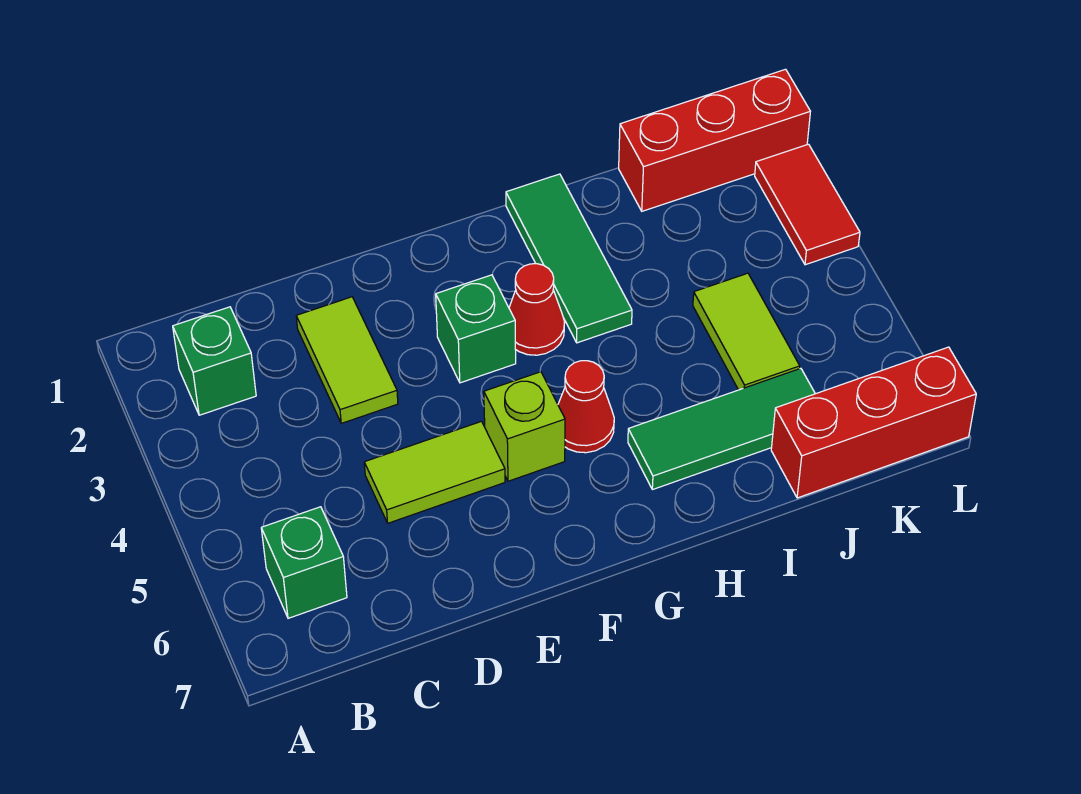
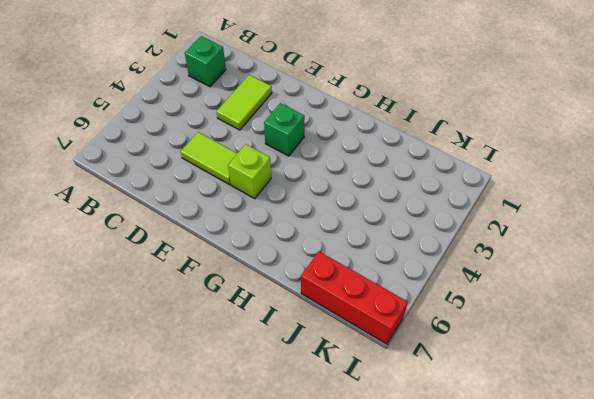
none -> green 1x1 brick [261,507,347,618]
none -> red 1x1 cone [509,264,565,355]
none -> red 1x1 cone [558,361,614,453]

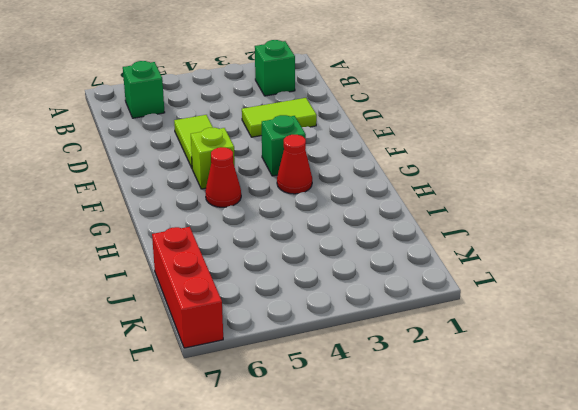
none -> green 1x3 tile [506,174,632,343]
none -> green 1x3 tile [628,368,815,490]
none -> red 1x3 brick [619,69,810,211]

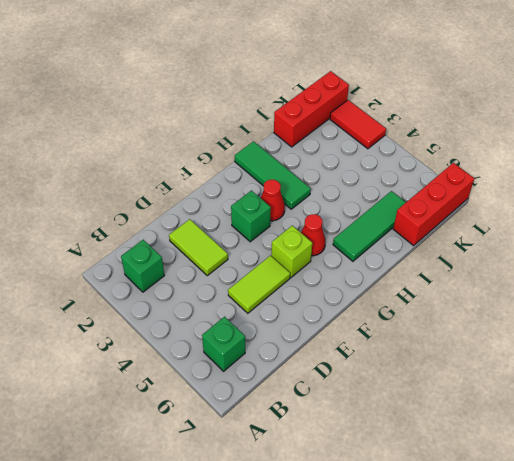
none -> lime 1x2 tile [693,273,800,390]

